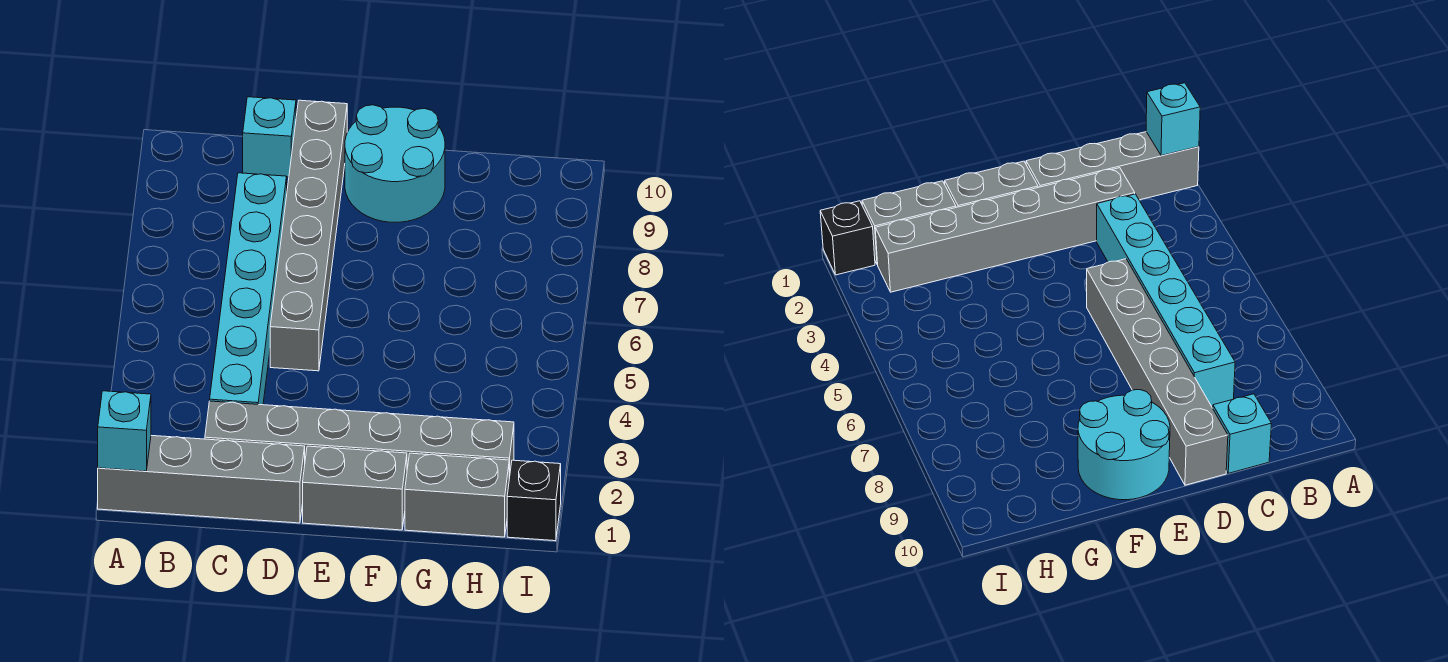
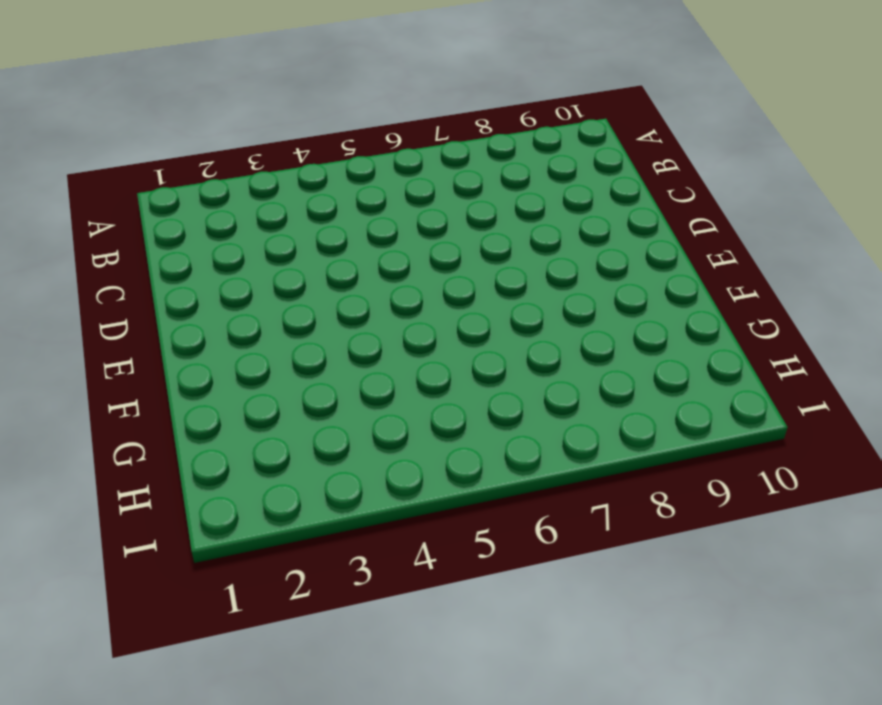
none -> grey 1x4 brick [98,436,305,523]
none -> grey 1x6 brick [205,401,514,478]

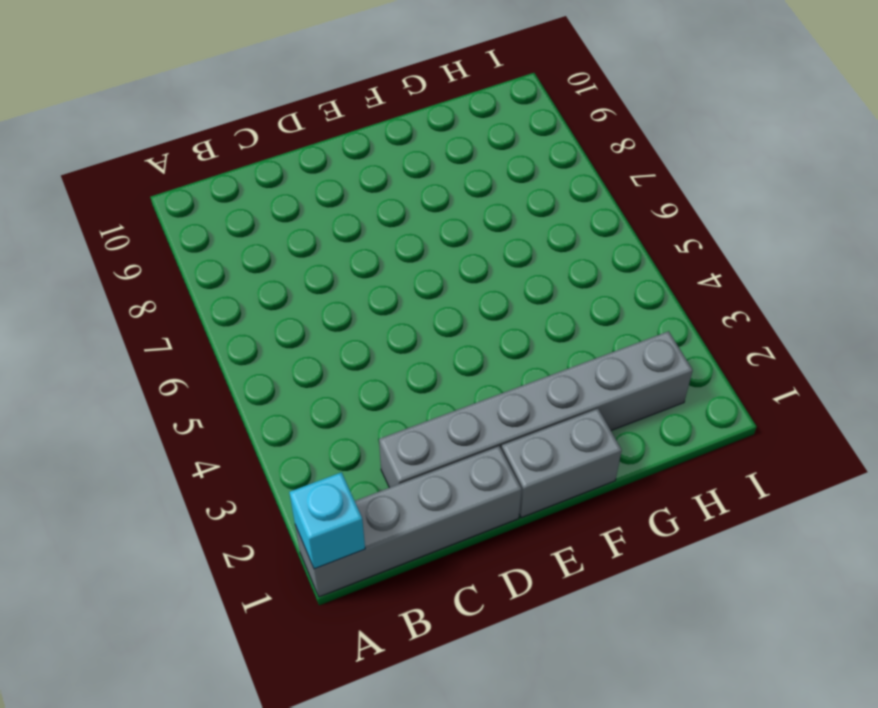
none -> cyan 1x6 brick [210,173,287,405]
none -> cyan 1x1 brick [243,97,296,177]

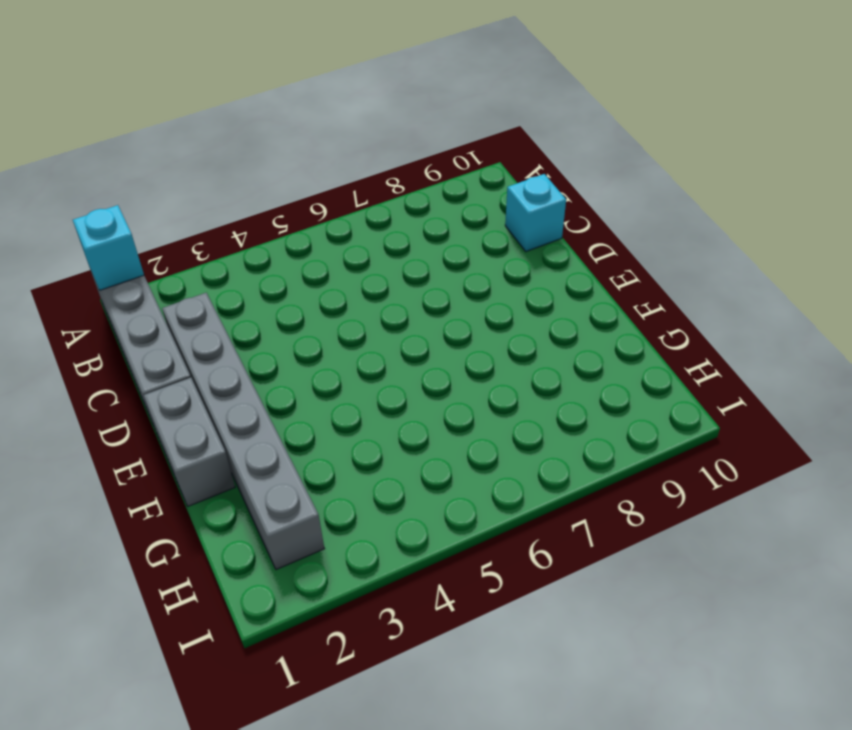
none -> cyan 1x6 brick [210,173,287,405]
none -> grey 1x6 brick [270,100,347,371]

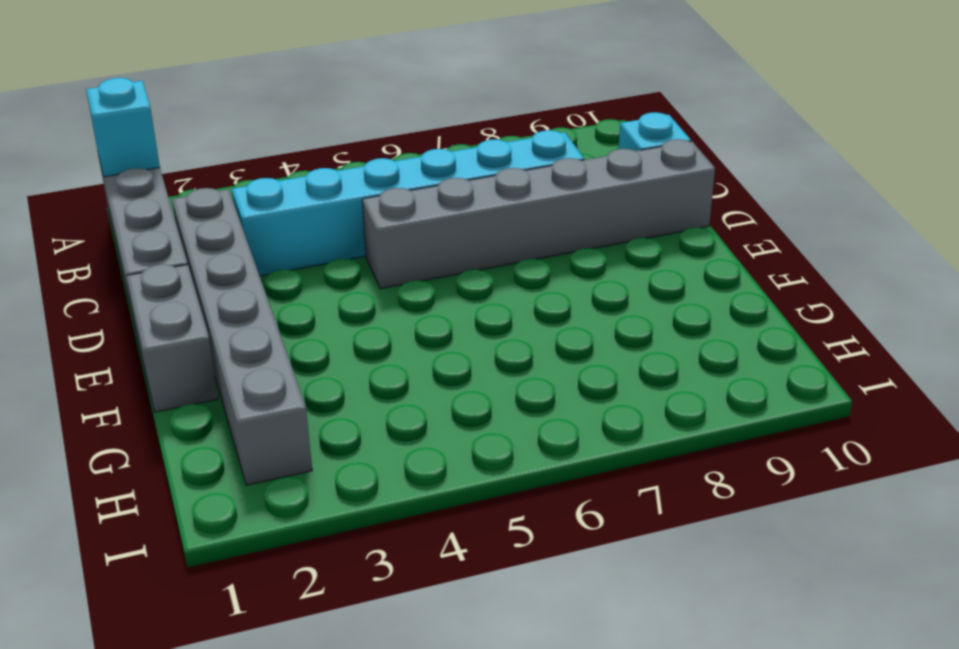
none -> cyan 2x2 round brick [345,105,445,222]
none -> grey 1x2 brick [405,453,509,537]

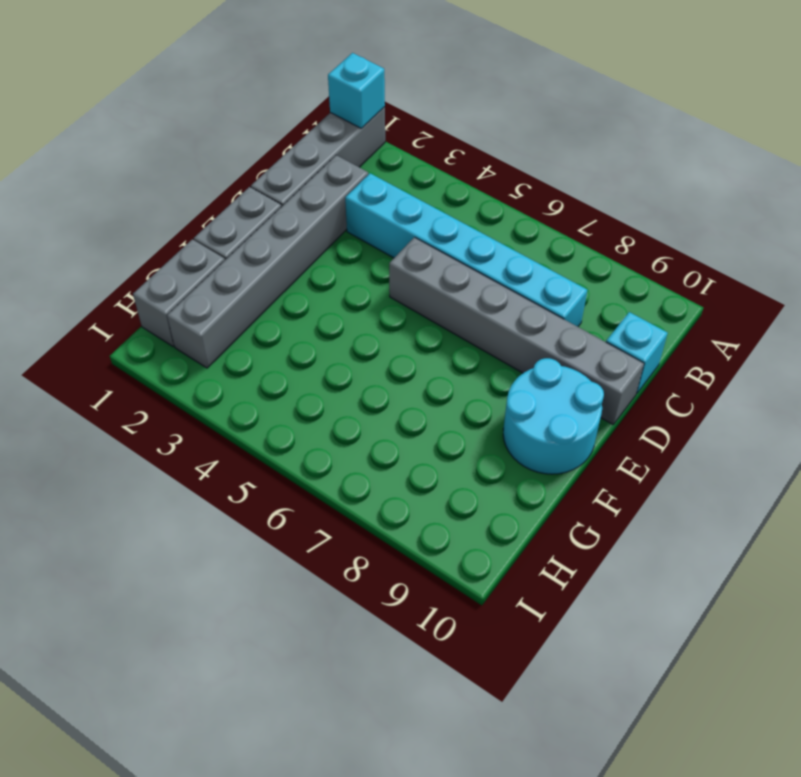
none -> black 1x1 brick [507,460,561,541]

